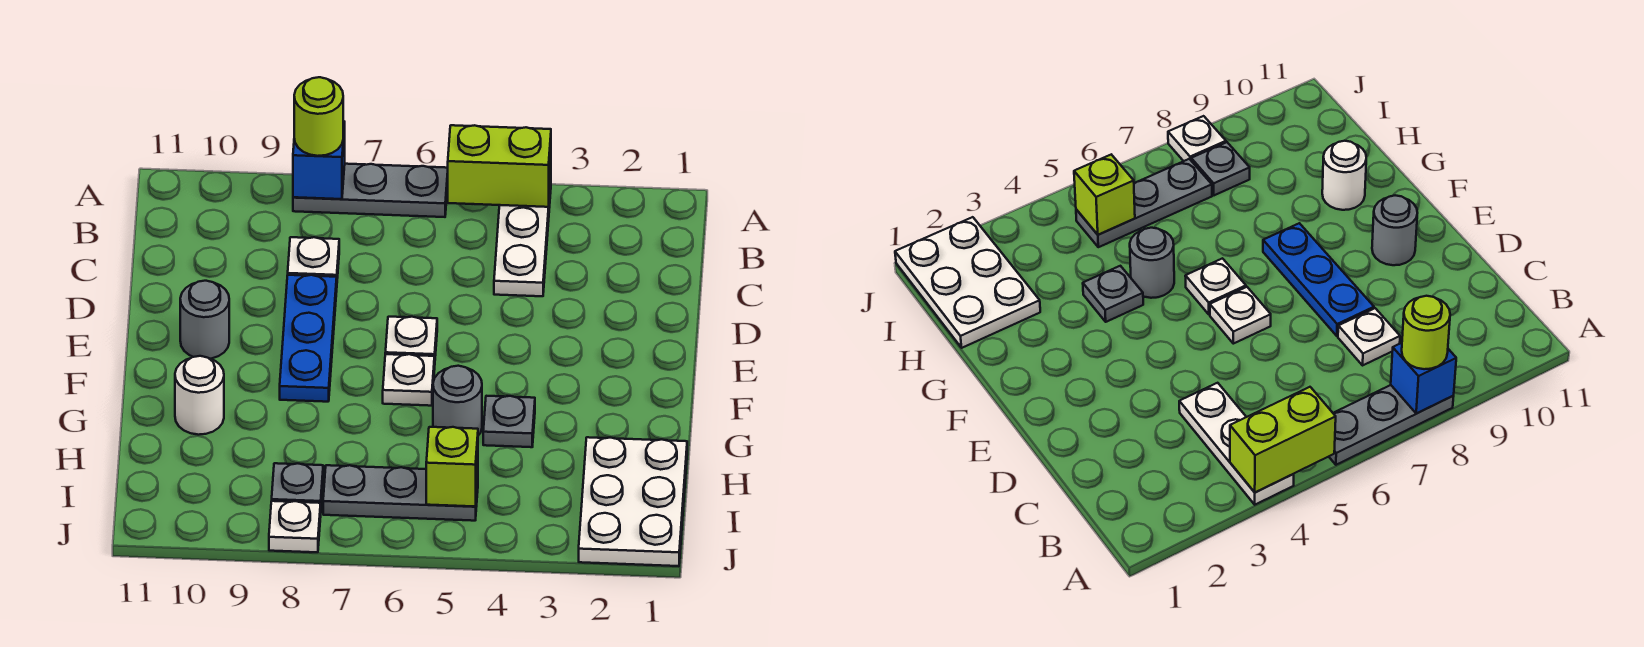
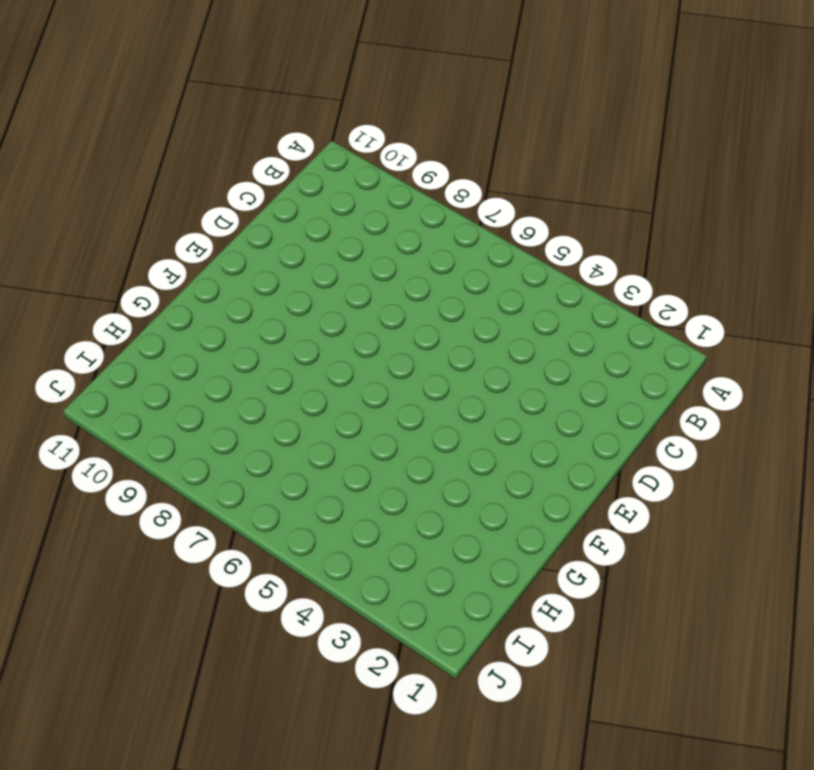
none -> white 1x3 plate [494,180,551,296]
none -> grey 1x3 plate [293,164,448,217]
none -> white 1x1 plate [288,237,339,278]

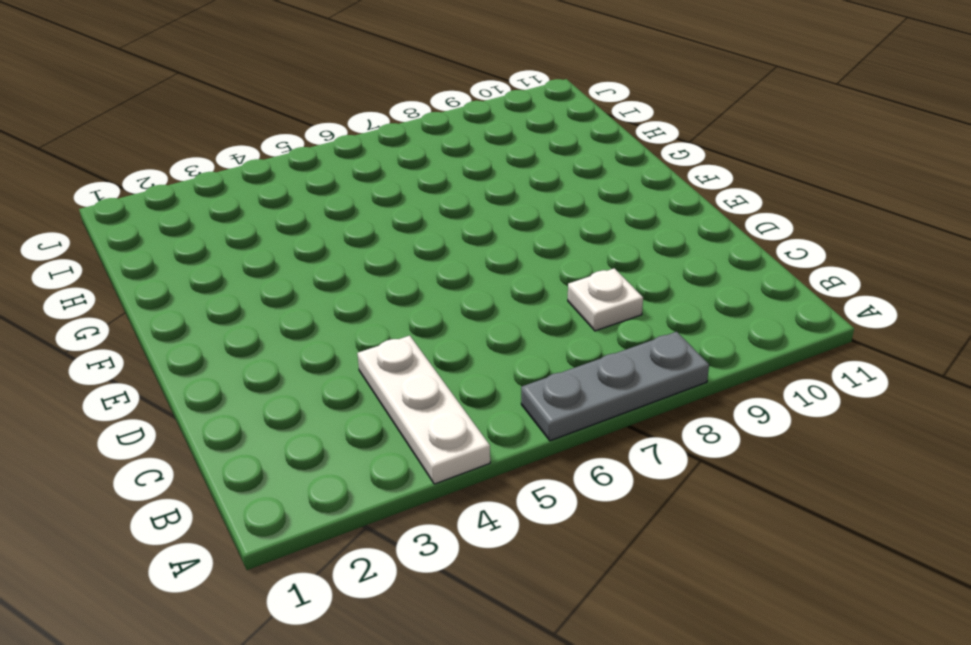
none -> blue 1x3 plate [280,275,337,402]
none -> white 1x1 plate [385,317,437,356]
none -> grey 1x1 round brick [180,281,229,359]

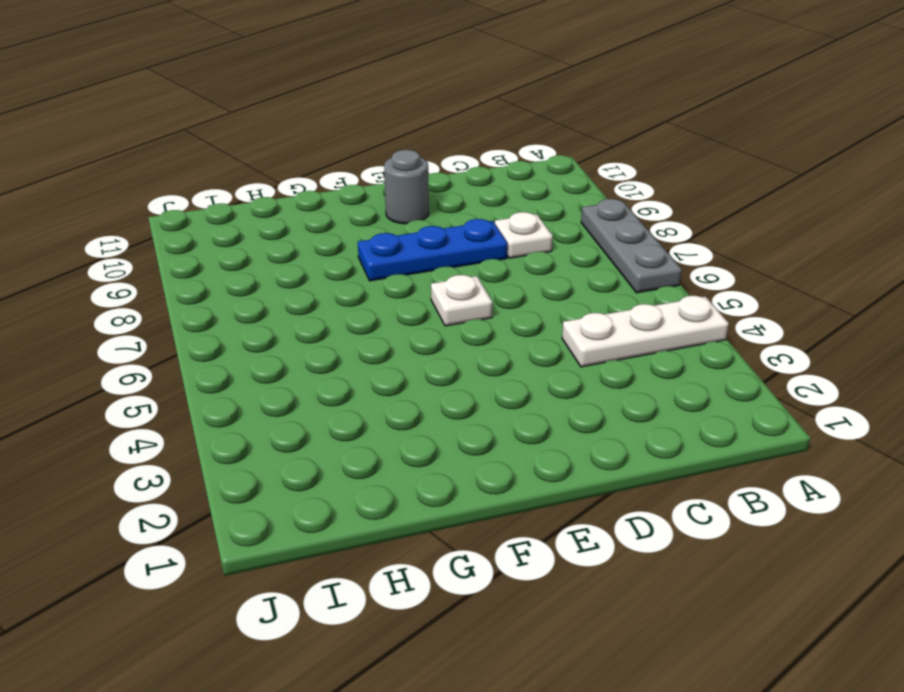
none -> white 1x1 plate [383,354,435,406]
none -> grey 1x1 plate [483,396,535,447]
none -> grey 1x1 round brick [433,366,482,435]

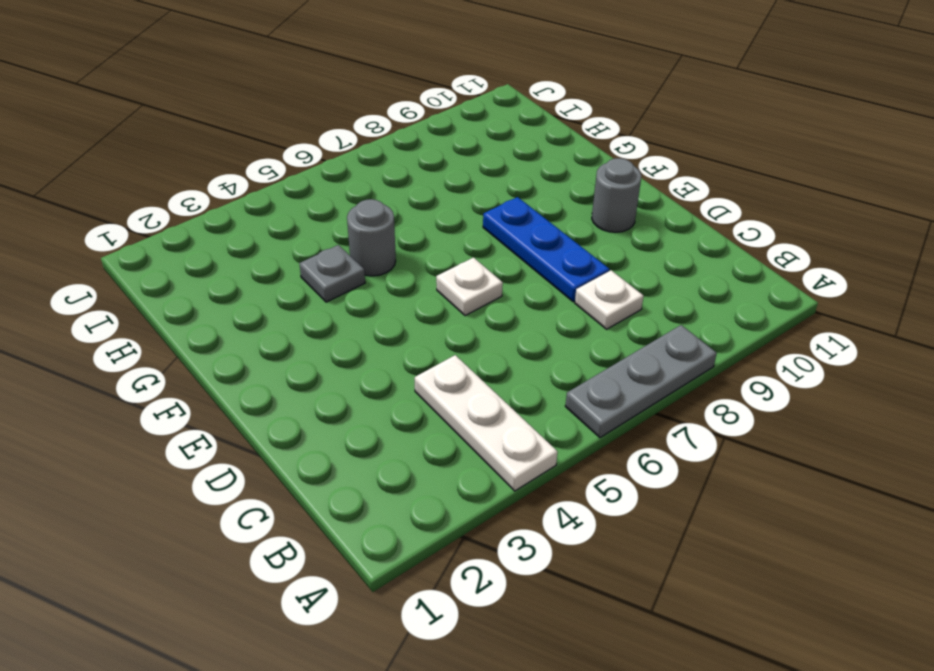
none -> white 1x1 plate [383,354,435,406]
none -> white 1x1 round brick [175,356,224,435]
none -> white 2x3 plate [579,437,687,566]

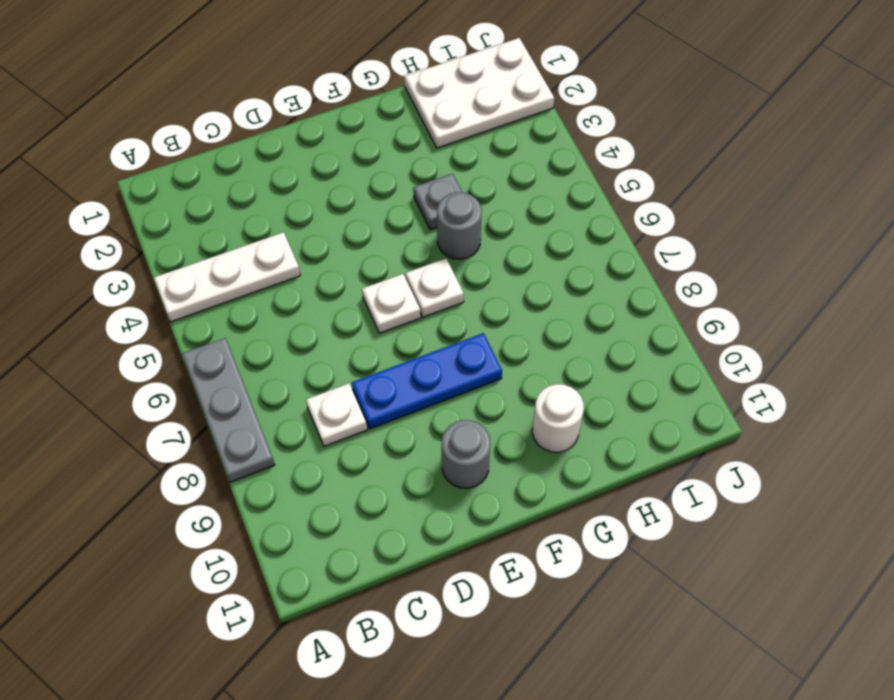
none -> grey 1x3 plate [323,465,478,521]
none -> grey 1x1 plate [272,463,323,503]
none -> white 1x1 plate [269,501,321,552]

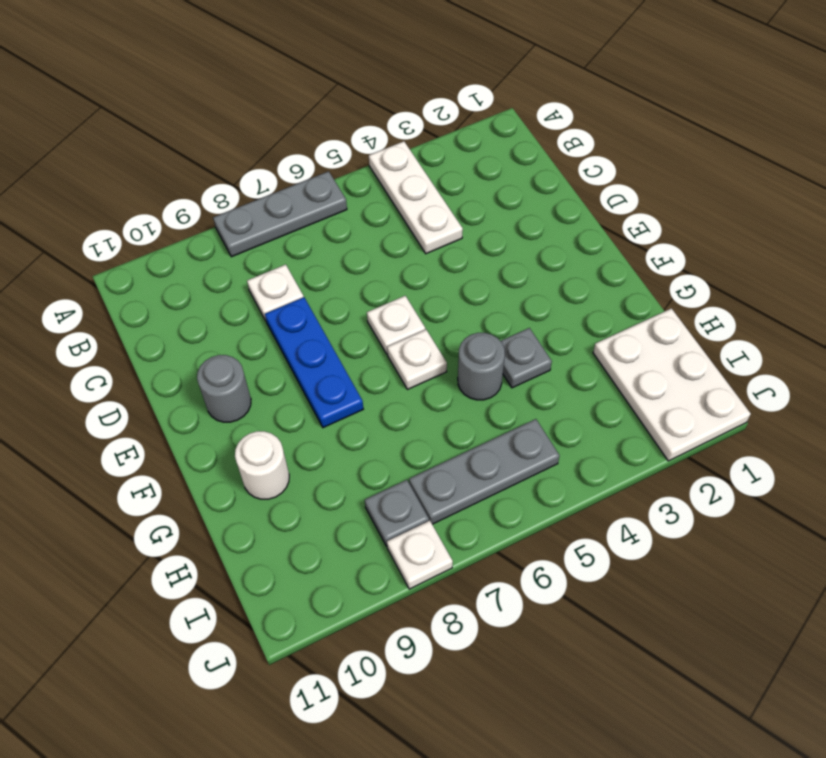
none -> lime 1x2 brick [448,125,551,207]
none -> blue 1x1 brick [293,121,345,199]
none -> lime 1x1 brick [426,427,478,507]

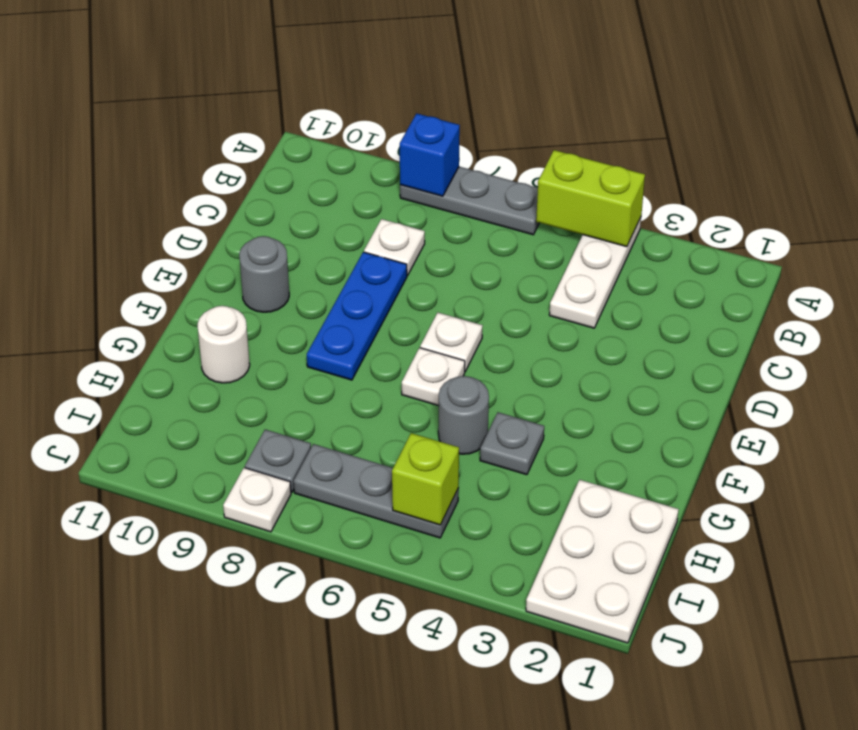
none -> lime 1x1 round brick [294,77,343,156]

